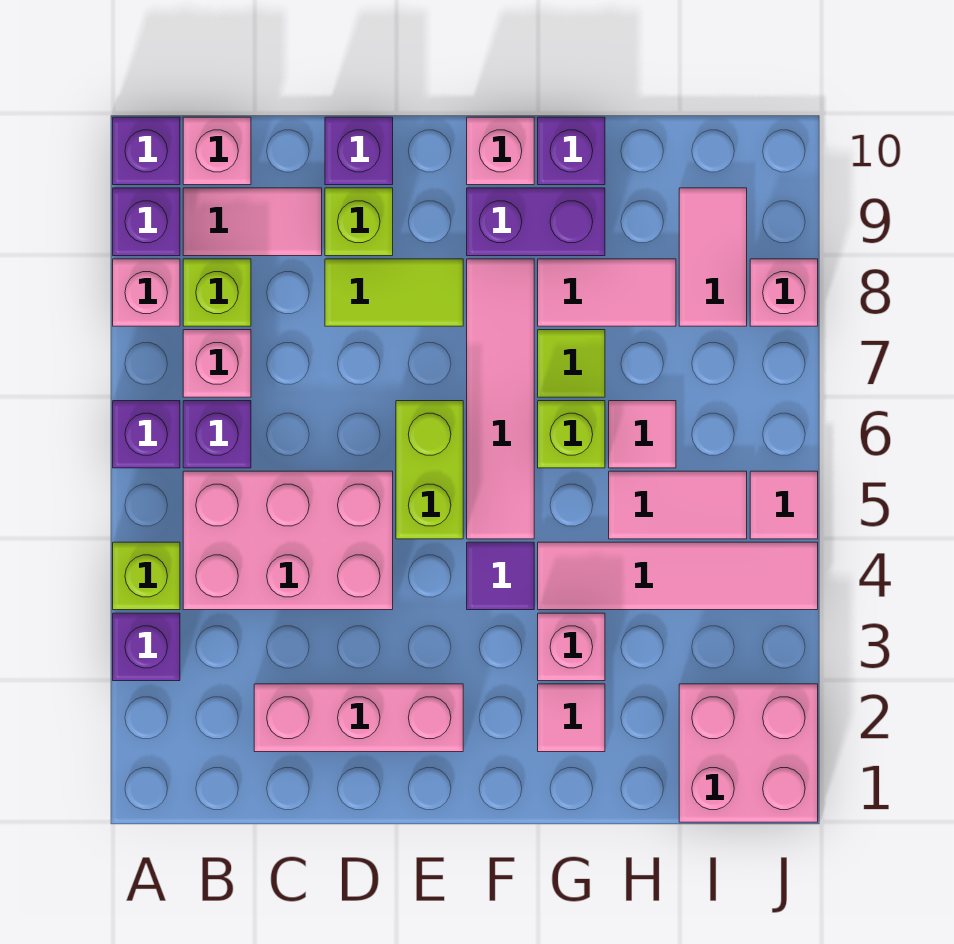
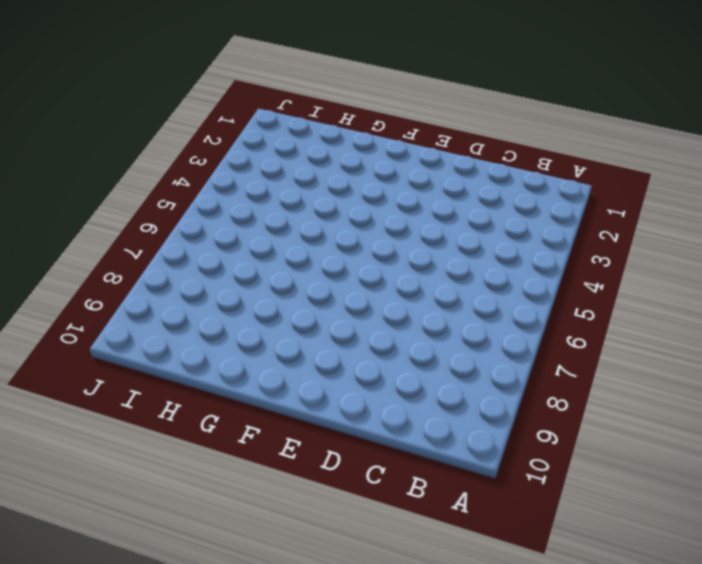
none -> purple 1x1 brick [113,613,180,681]
none -> lime 1x1 brick [113,542,180,610]
none -> purple 1x1 brick [113,401,180,468]
none -> pink 1x1 brick [113,259,180,326]

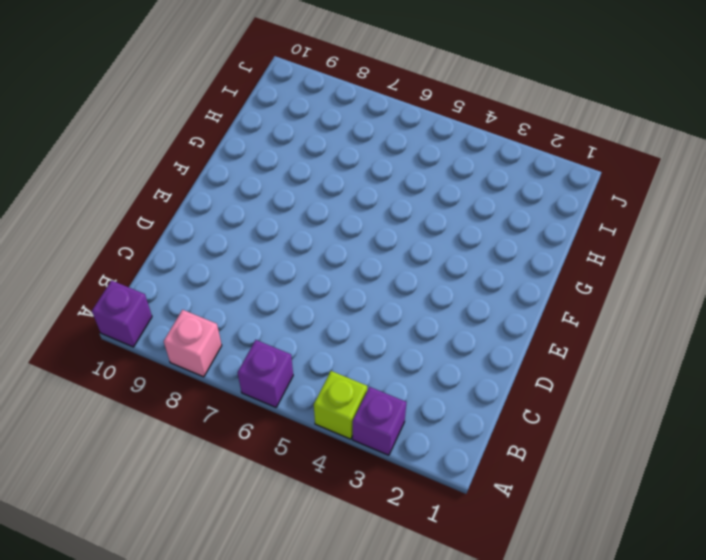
none -> purple 1x1 brick [113,188,180,256]
none -> pink 2x3 brick [183,471,393,610]
none -> purple 1x1 brick [183,401,251,468]
none -> pink 1x1 brick [183,330,251,397]

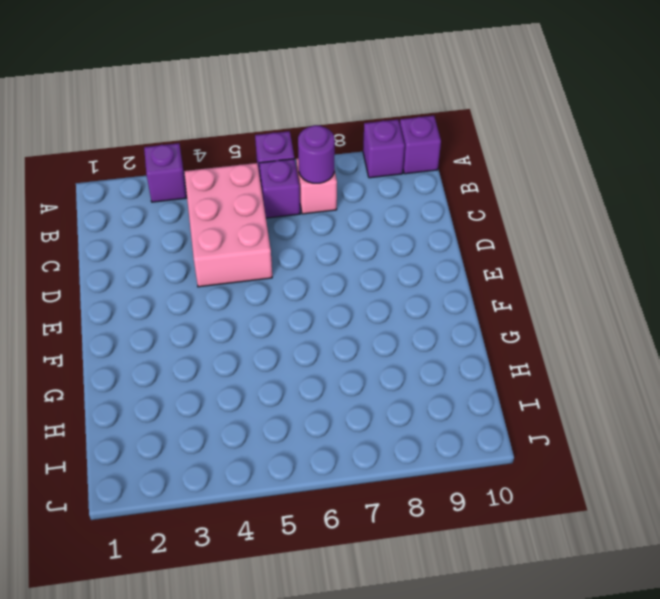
purple 1x1 round brick [298,125,335,183] -> none
none -> lime 1x1 brick [113,542,180,610]
none -> pink 1x1 brick [113,259,180,326]
none -> lime 1x1 brick [183,259,251,326]
none -> pink 1x2 tile [183,188,322,256]

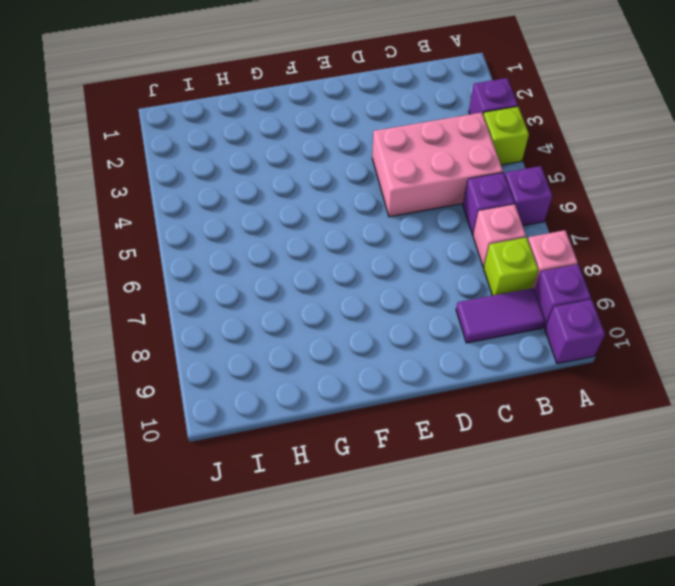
purple 1x2 tile [456,288,545,343] -> pink 1x2 tile [183,188,322,256]
none -> pink 1x1 brick [183,117,251,185]
none -> pink 1x3 brick [254,684,463,752]
none -> lime 1x2 tile [325,259,463,326]
none -> lime 1x1 brick [325,188,393,256]

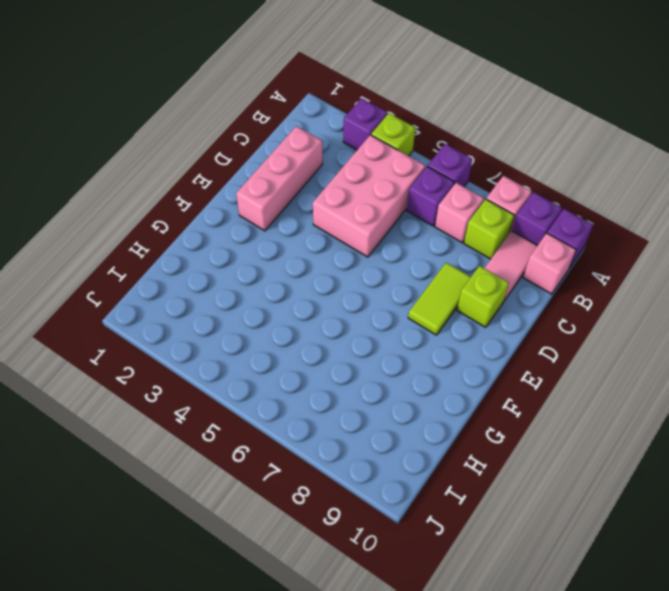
none -> purple 1x1 brick [325,117,393,185]
none -> lime 1x2 brick [396,401,463,539]
none -> purple 1x1 tile [467,542,534,610]
none -> pink 1x4 tile [467,259,534,539]

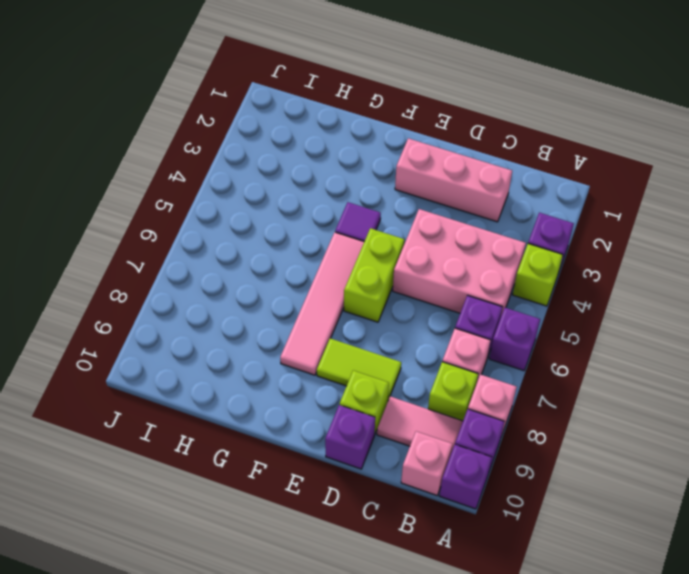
none -> purple 1x2 brick [467,188,605,256]
none -> pink 1x1 brick [467,117,534,185]
none -> pink 1x1 tile [538,684,605,752]
none -> pink 1x1 brick [538,613,605,681]

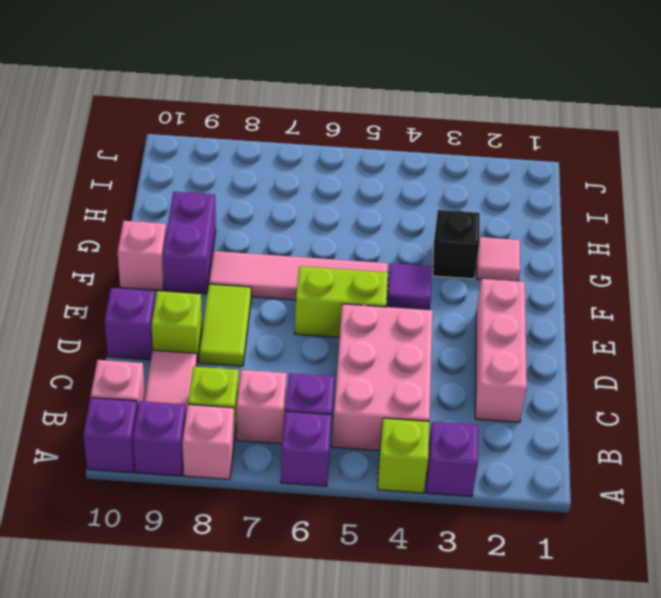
black 1x1 brick [433,210,480,279] -> pink 1x1 brick [538,613,605,681]
none -> pink 1x4 tile [538,542,818,610]
none -> lime 1x1 brick [538,401,605,468]
none -> lime 1x1 tile [538,330,605,397]
none -> pink 1x2 tile [538,259,676,326]

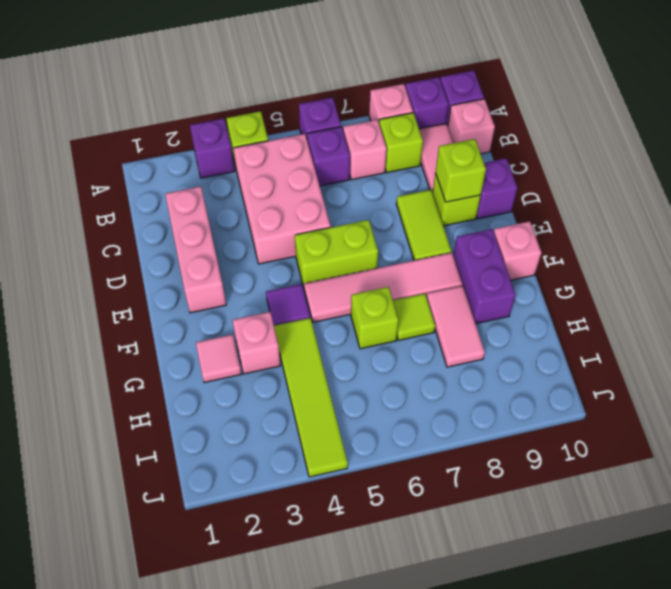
lime 1x1 brick [436,139,486,202] -> none
lime 1x4 tile [274,318,348,477] -> pink 1x4 tile [538,542,818,610]
none -> purple 1x1 brick [538,117,605,185]
none -> pink 1x2 tile [609,471,747,539]
none -> pink 1x1 tile [609,401,676,468]
none -> pink 2x2 brick [679,684,818,822]

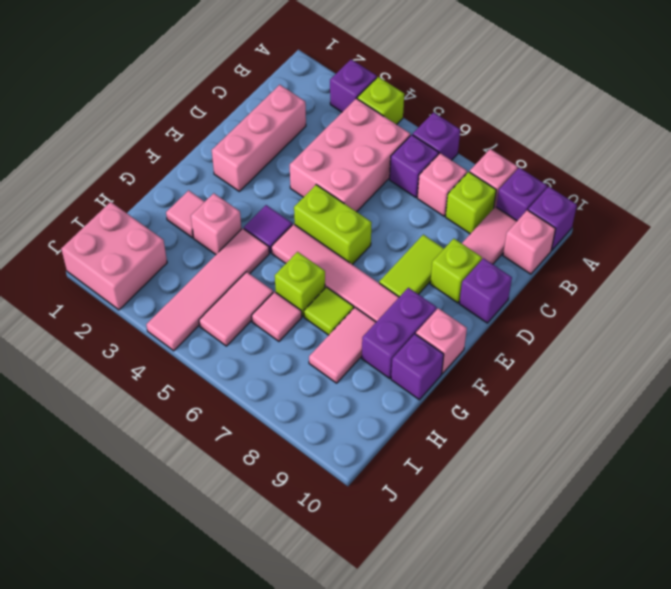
none -> pink 1x2 tile [679,188,747,326]
none -> pink 1x1 tile [750,471,818,539]
none -> pink 1x1 brick [750,259,818,326]

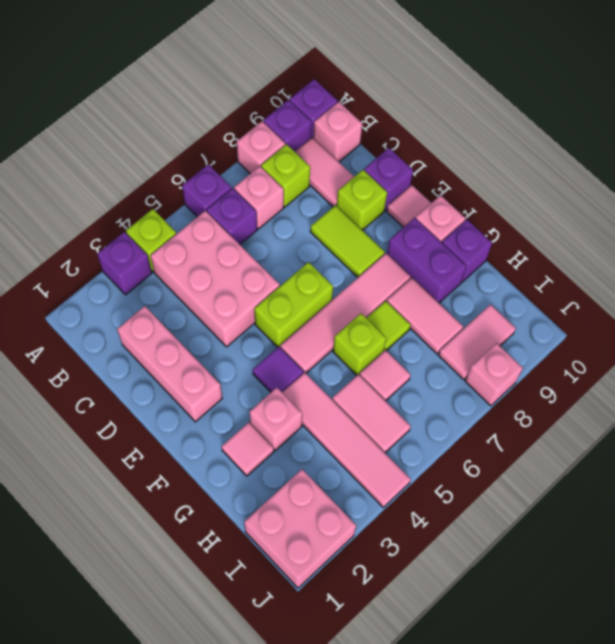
pink 1x1 tile [387,185,431,227] -> pink 1x1 tile moved to [750,471,818,539]

